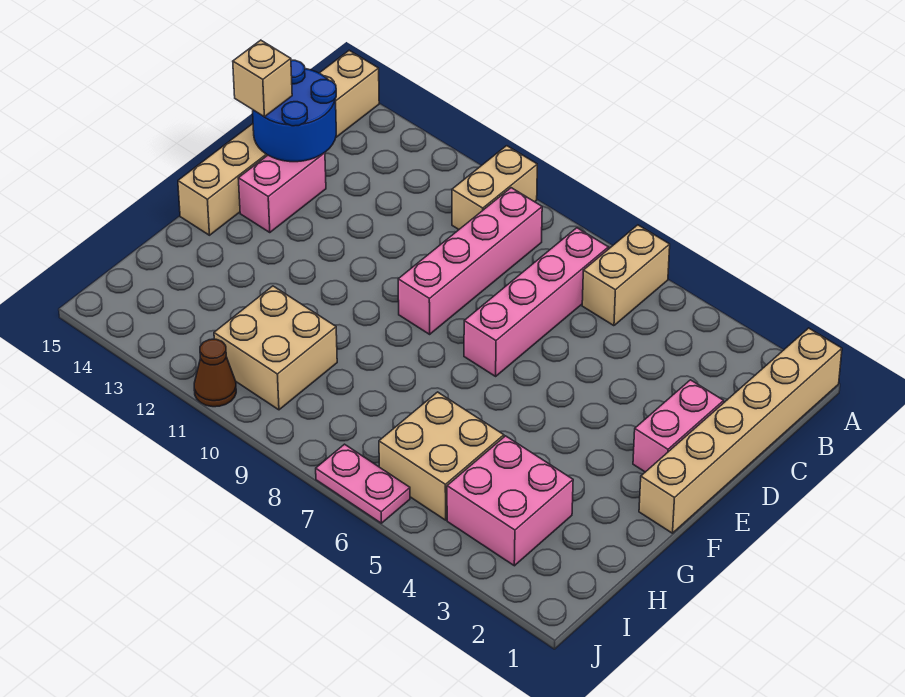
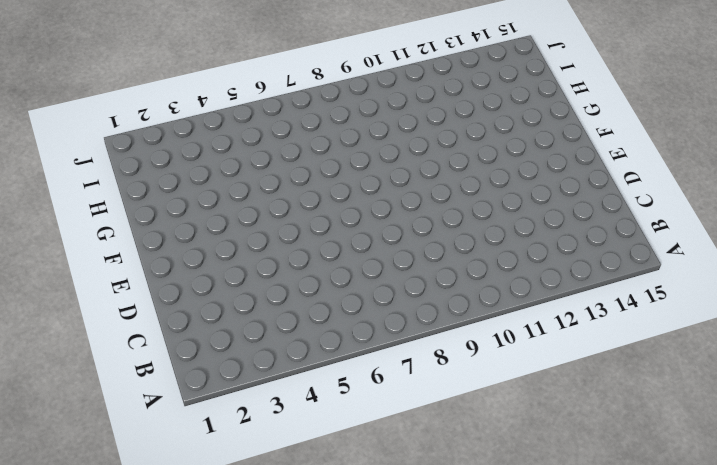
none -> tan 1x6 brick [639,328,842,533]
none -> tan 1x2 brick [582,225,670,326]
none -> tan 1x2 brick [452,146,537,229]

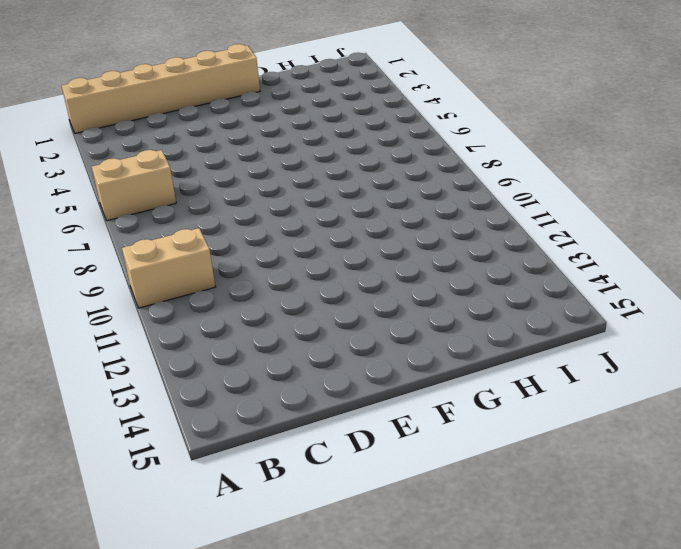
none -> tan 1x6 brick [178,50,379,235]
none -> pink 1x4 brick [464,228,608,376]
none -> pink 1x4 brick [398,188,542,334]

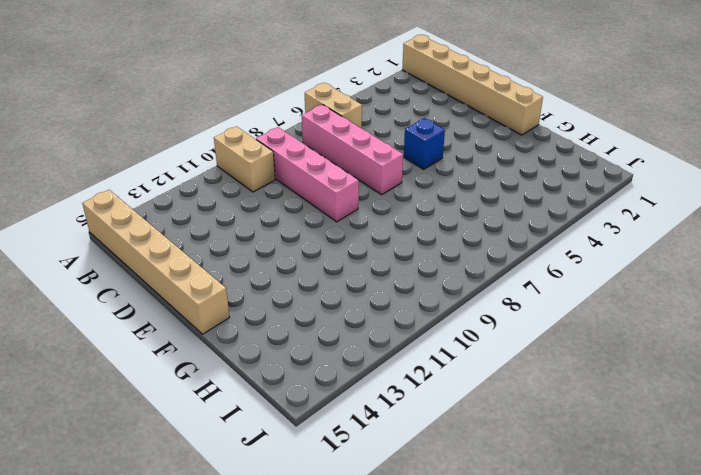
blue 1x1 brick [404,118,445,169] -> none
none -> pink 1x2 brick [633,380,724,472]
none -> pink 1x2 brick [238,153,326,233]
none -> pink 2x2 brick [447,436,573,566]

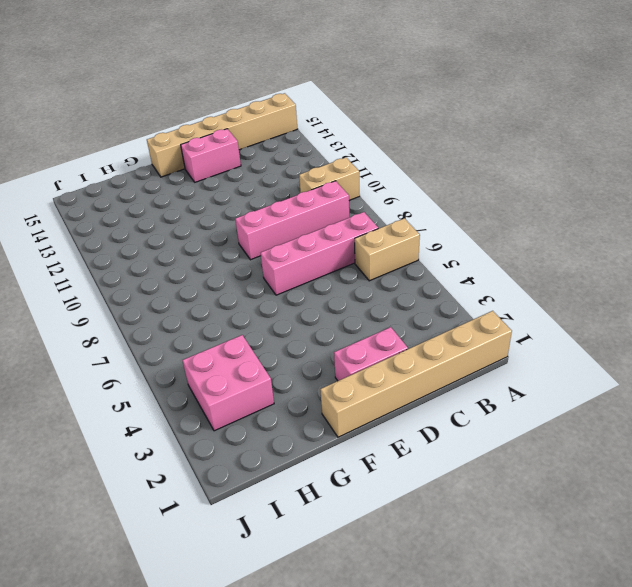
none -> tan 2x2 brick [379,392,504,520]
none -> tan 2x2 brick [214,286,337,410]
none -> pink 1x2 plate [316,444,410,523]

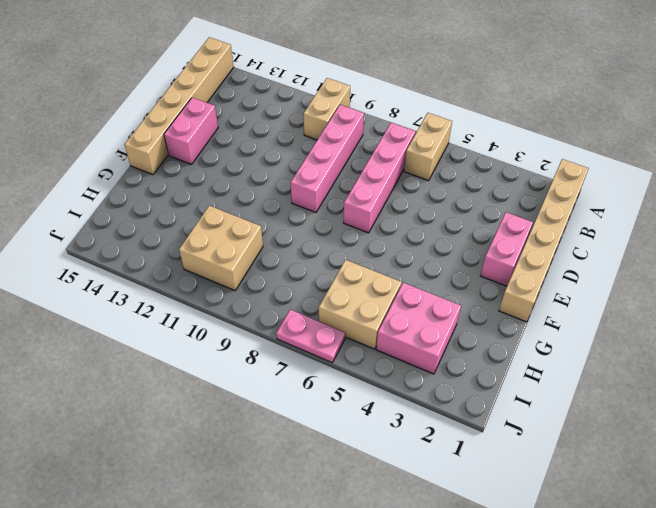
none -> brown 1x1 cone [194,339,236,407]
none -> blue 2x2 round brick [253,60,336,162]
none -> tan 1x1 brick [233,40,292,117]

